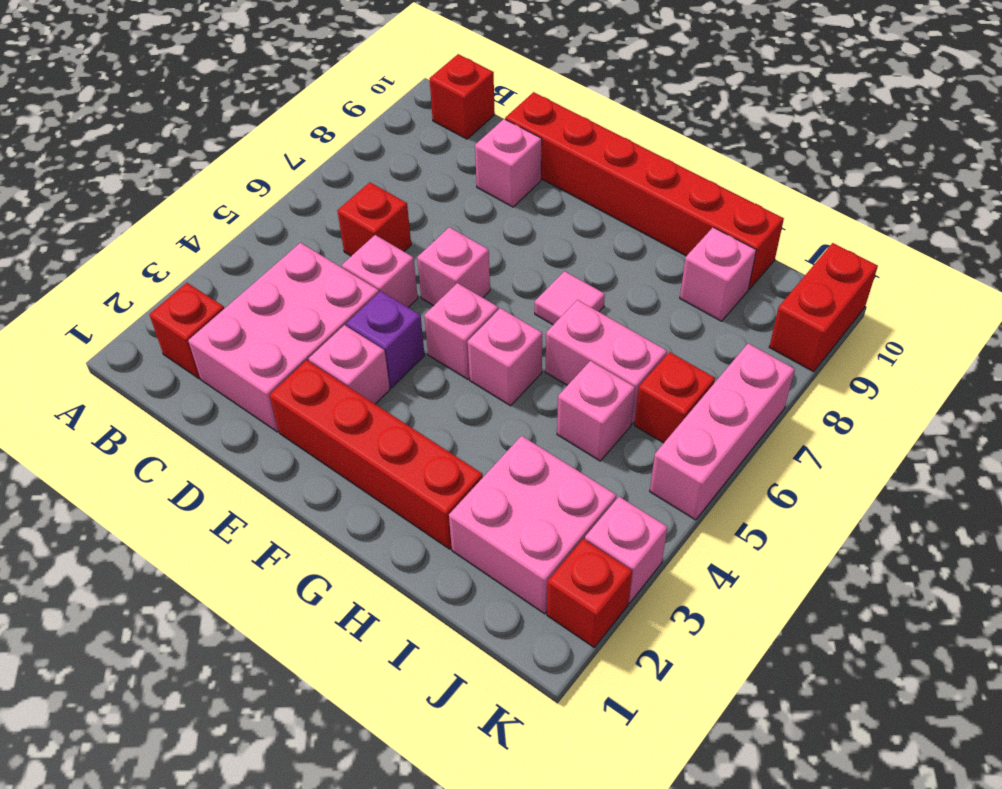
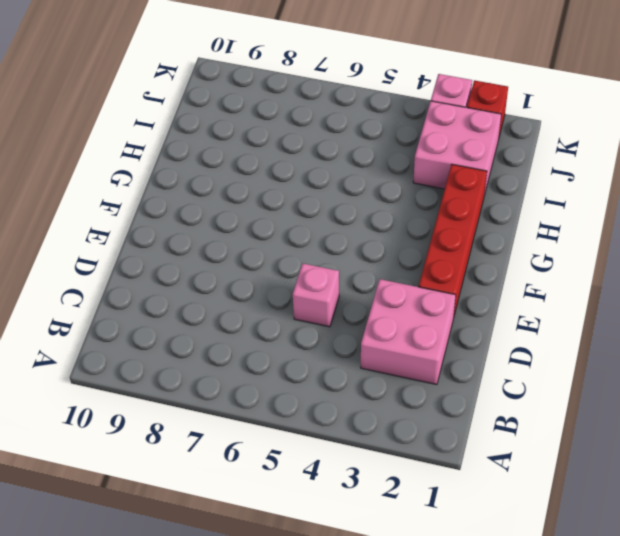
pink 2x2 brick [361,279,456,385] -> pink 2x3 brick [188,243,379,432]
none -> red 1x1 brick [149,283,224,379]
none -> red 1x1 brick [430,54,495,139]
none -> red 1x1 brick [338,182,411,256]

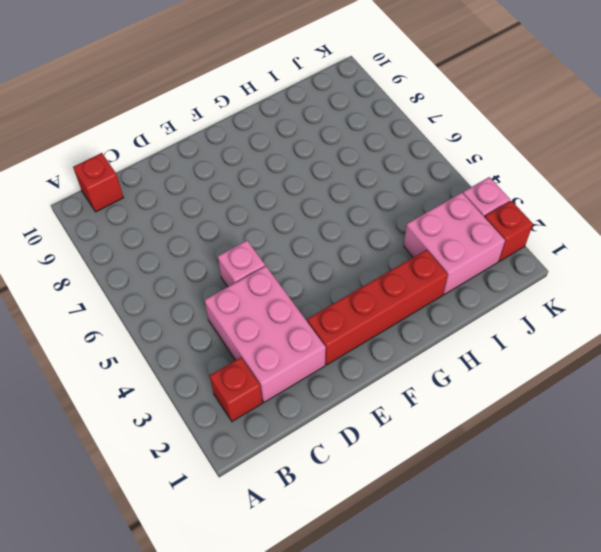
none -> red 1x1 brick [338,182,411,256]
none -> pink 1x1 brick [475,119,542,207]
none -> red 1x6 brick [505,92,784,289]

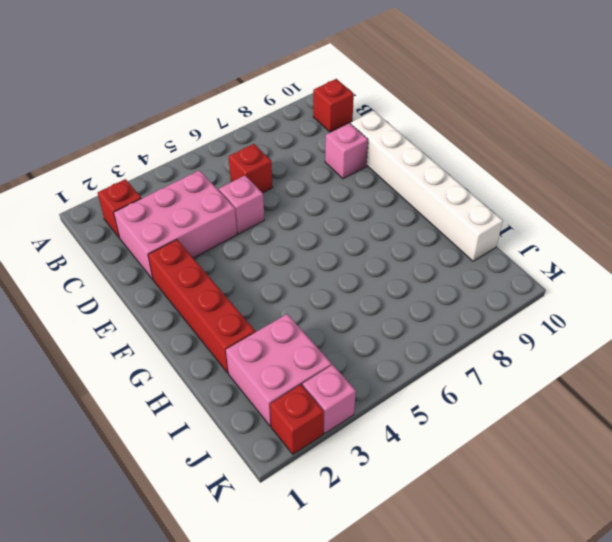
white 1x6 brick [351,111,503,261] -> red 1x6 brick [505,92,784,289]
none -> pink 1x1 brick [309,325,390,404]
none -> purple 1x1 brick [346,291,425,388]
none -> pink 1x1 brick [417,227,490,305]

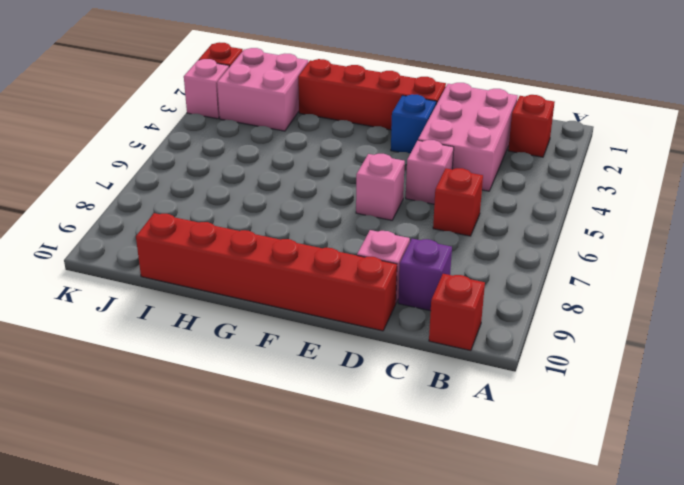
purple 1x1 brick [398,239,452,311] -> purple 1x1 brick moved to [346,291,425,388]
blue 1x1 brick [391,94,436,153] -> pink 1x1 brick [309,325,390,404]
none -> pink 1x1 brick [424,283,498,379]
none -> pink 1x1 brick [468,308,542,406]
none -> pink 1x1 tile [535,271,605,325]

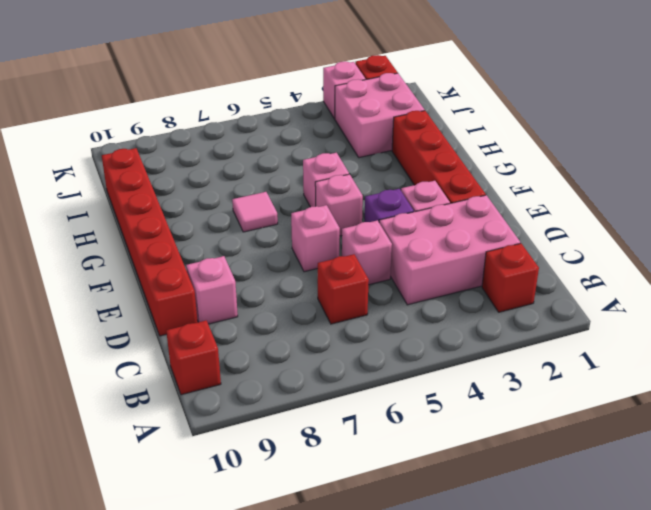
none -> pink 1x2 brick [545,300,667,424]
none -> pink 1x1 brick [557,361,635,461]
none -> pink 1x1 brick [680,227,756,321]

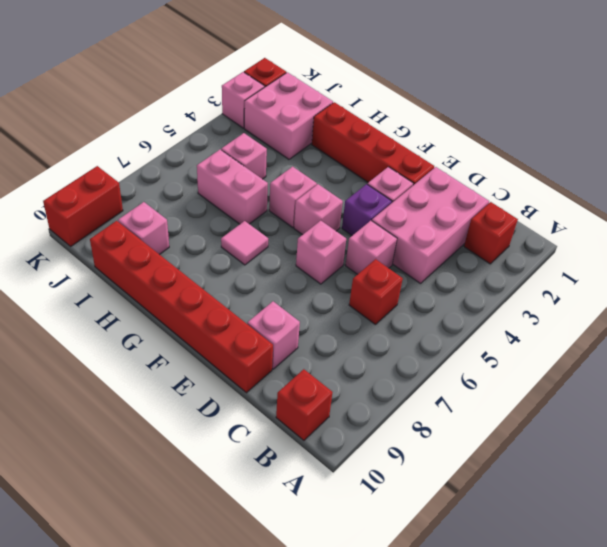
none -> red 1x1 brick [635,352,715,443]
none -> pink 1x3 brick [650,343,795,520]

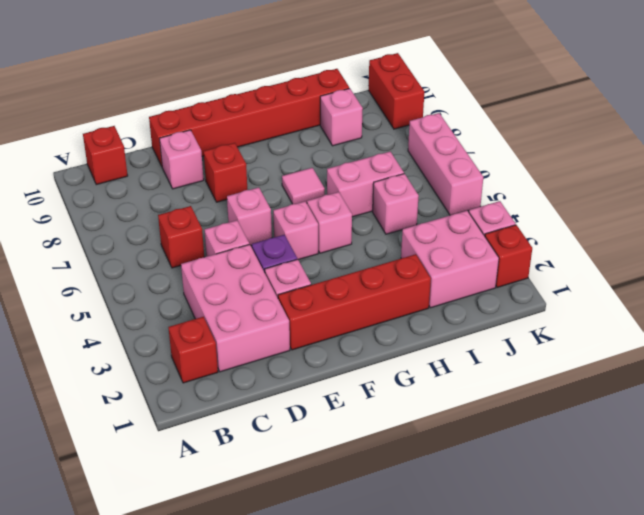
red 1x1 brick [204,143,247,202] -> red 1x1 brick moved to [635,352,715,443]

